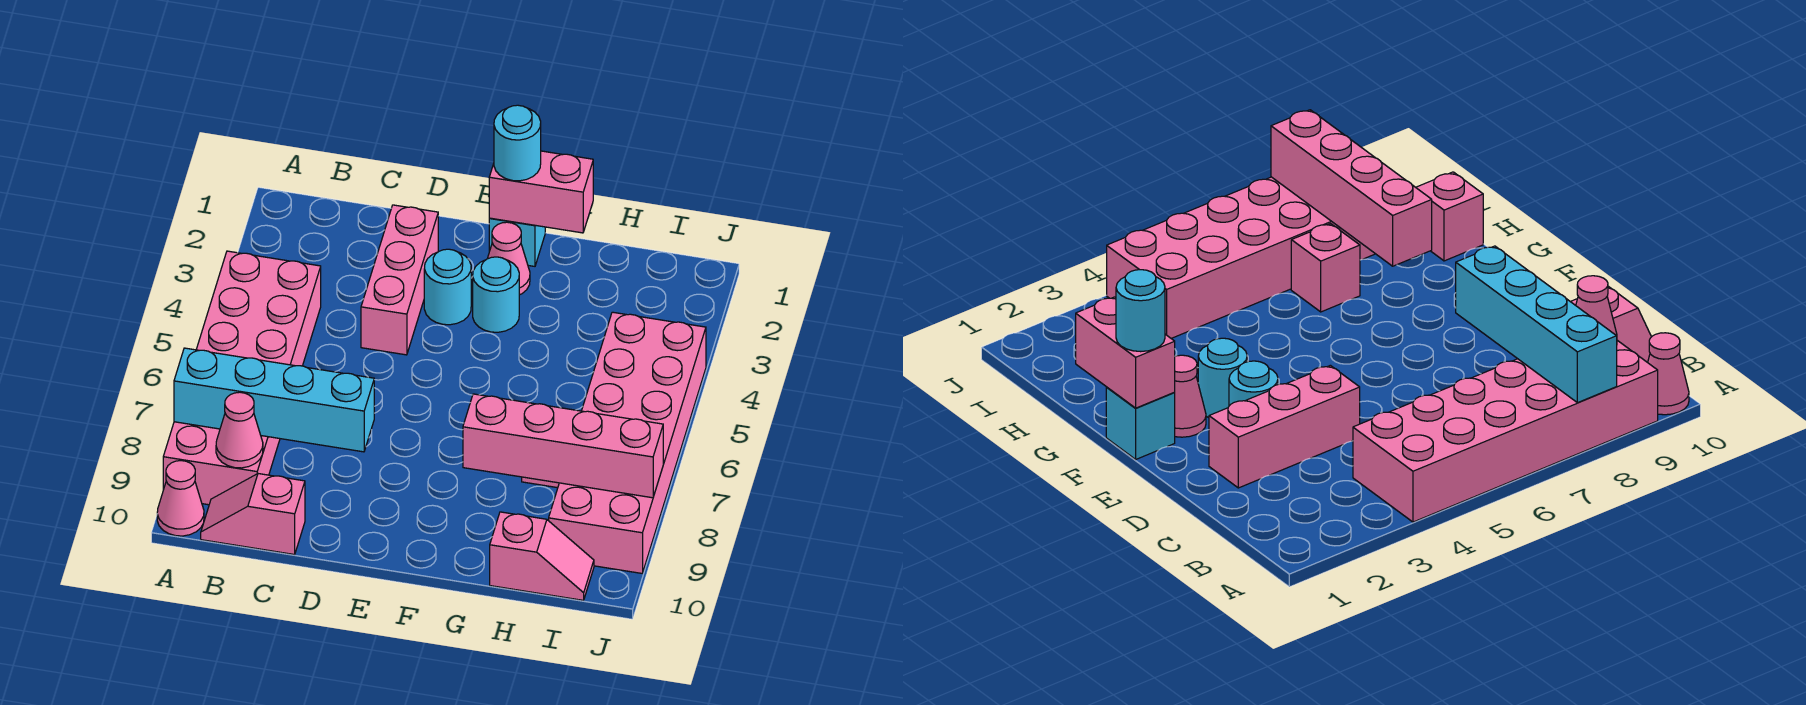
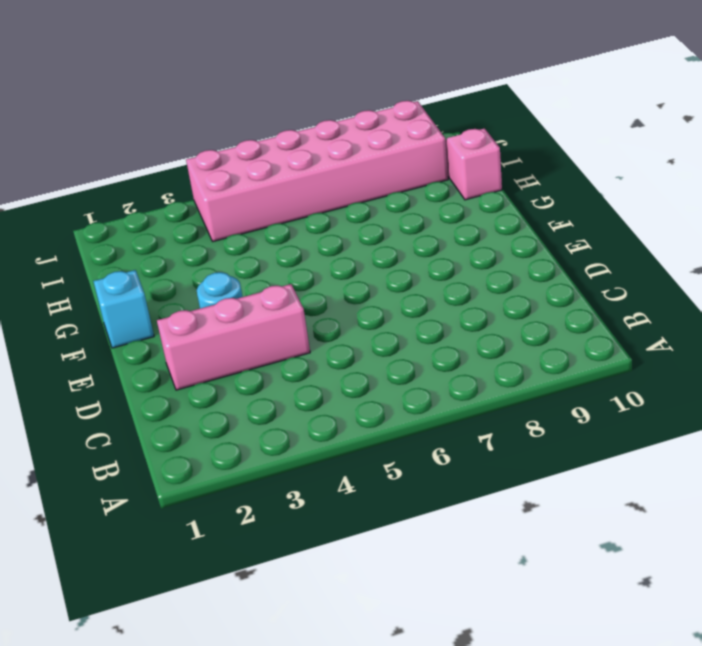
none -> pink 2x6 brick [163,251,321,505]
none -> pink 1x1 cone [157,461,204,536]
none -> pink 1x2 slope [201,474,305,555]

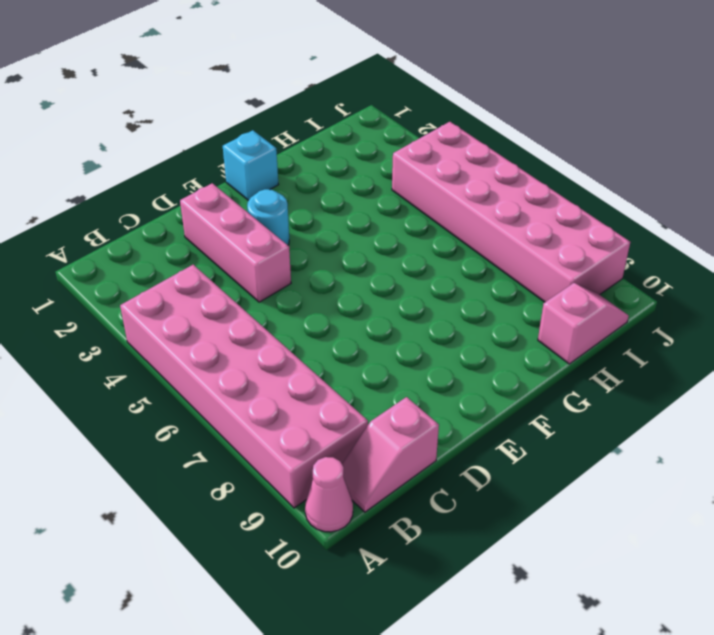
none -> pink 1x1 cone [487,222,530,295]
none -> cyan 1x1 round brick [473,257,519,332]
none -> pink 1x1 brick [1291,224,1360,312]

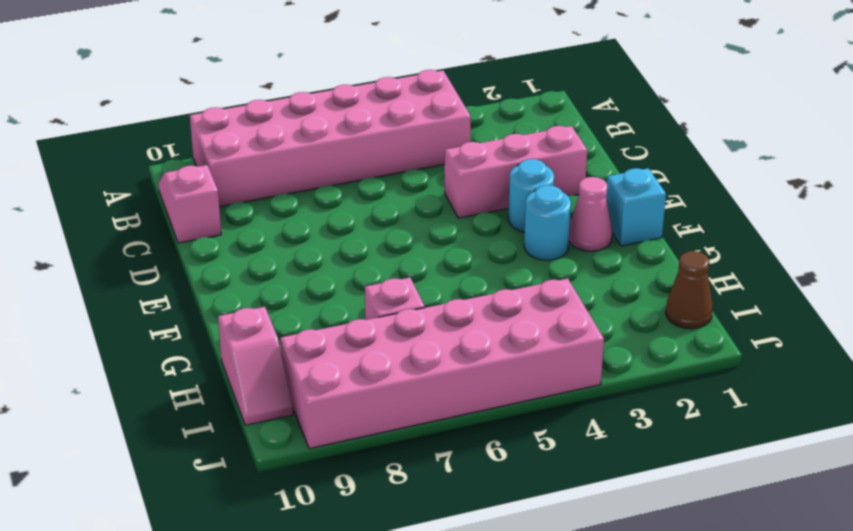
brown 1x1 cone [666,251,713,329] -> none
none -> pink 1x1 cone [157,461,204,536]
none -> cyan 1x4 brick [174,348,374,452]
none -> pink 1x1 cone [216,392,263,468]

